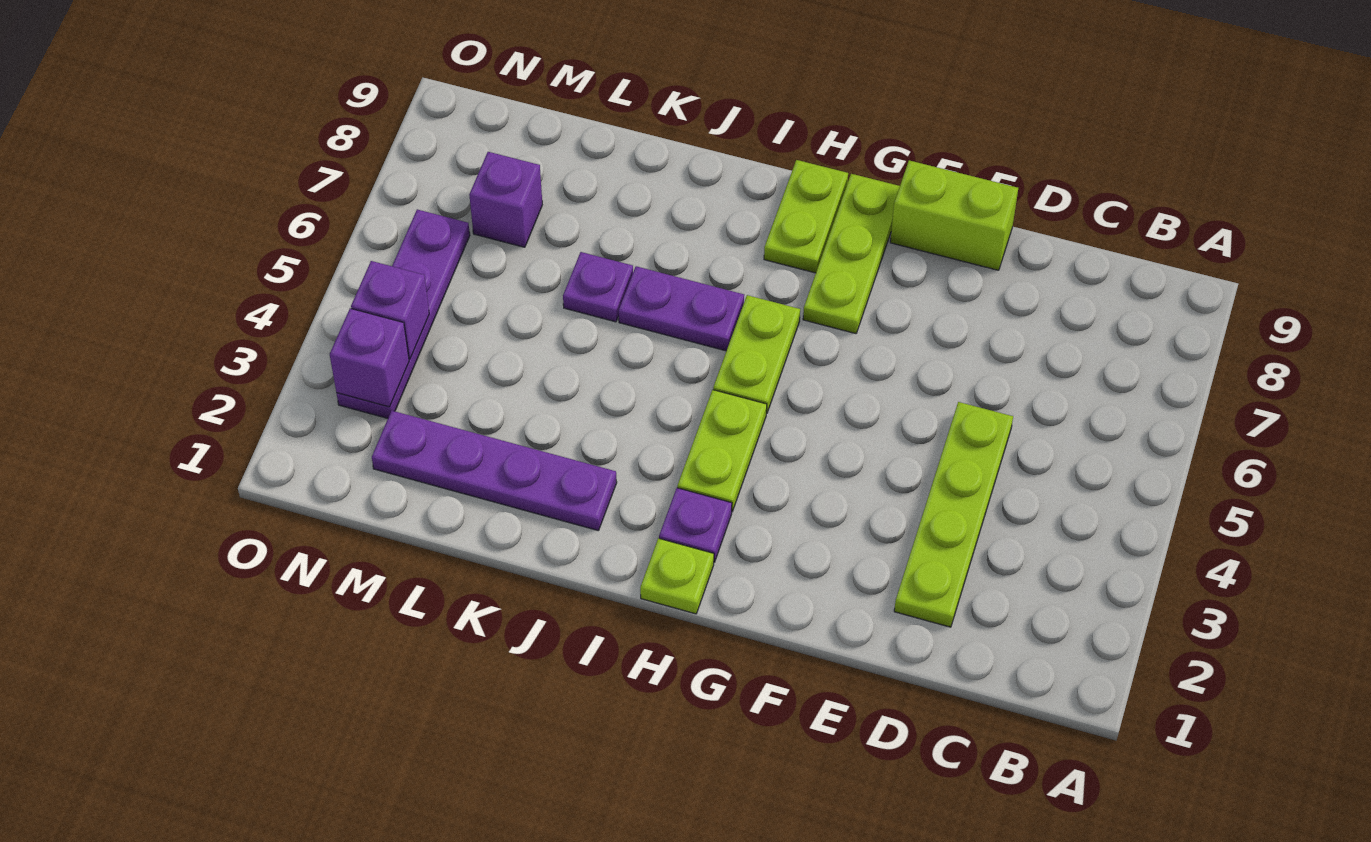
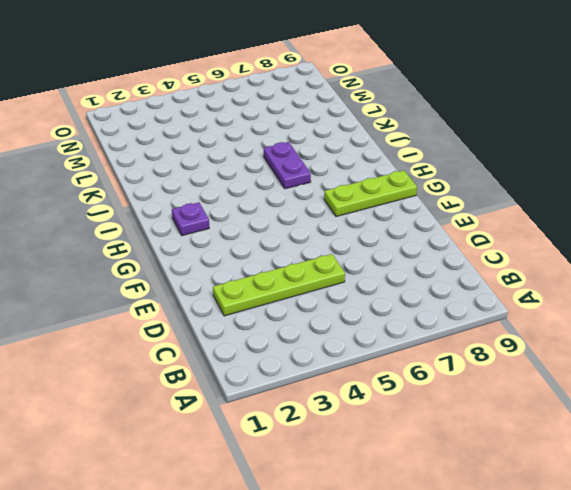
none -> lime 1x2 brick [890,160,1018,270]
none -> lime 1x1 plate [640,538,714,614]
none -> lime 1x2 plate [677,390,767,512]

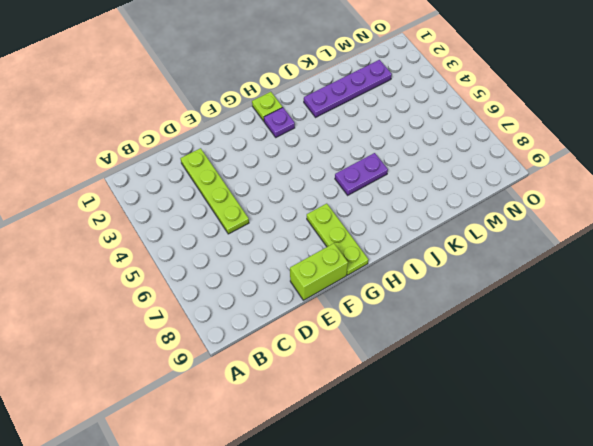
none -> lime 1x2 plate [677,390,767,512]
none -> lime 1x2 plate [713,295,800,414]
none -> lime 1x2 plate [764,160,848,273]

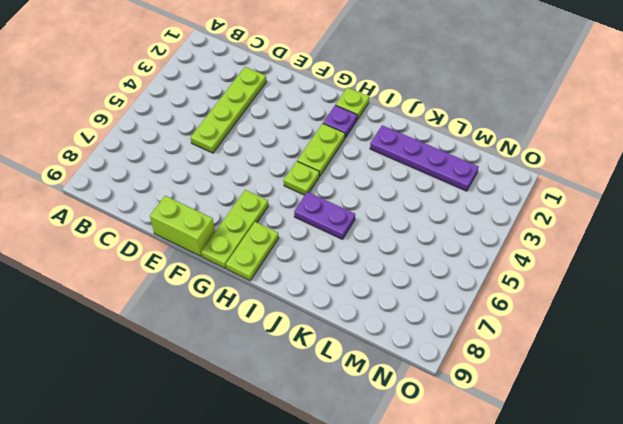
lime 1x1 plate [284,161,319,195] -> lime 1x2 plate [713,295,800,414]
none -> purple 1x1 plate [563,252,633,322]
none -> purple 1x1 brick [469,152,542,247]
none -> purple 1x4 plate [337,209,470,418]

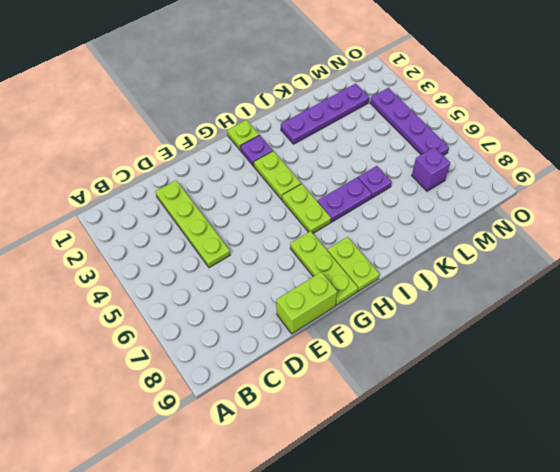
none -> purple 1x1 brick [330,308,409,407]
none -> purple 1x1 brick [351,261,429,359]

